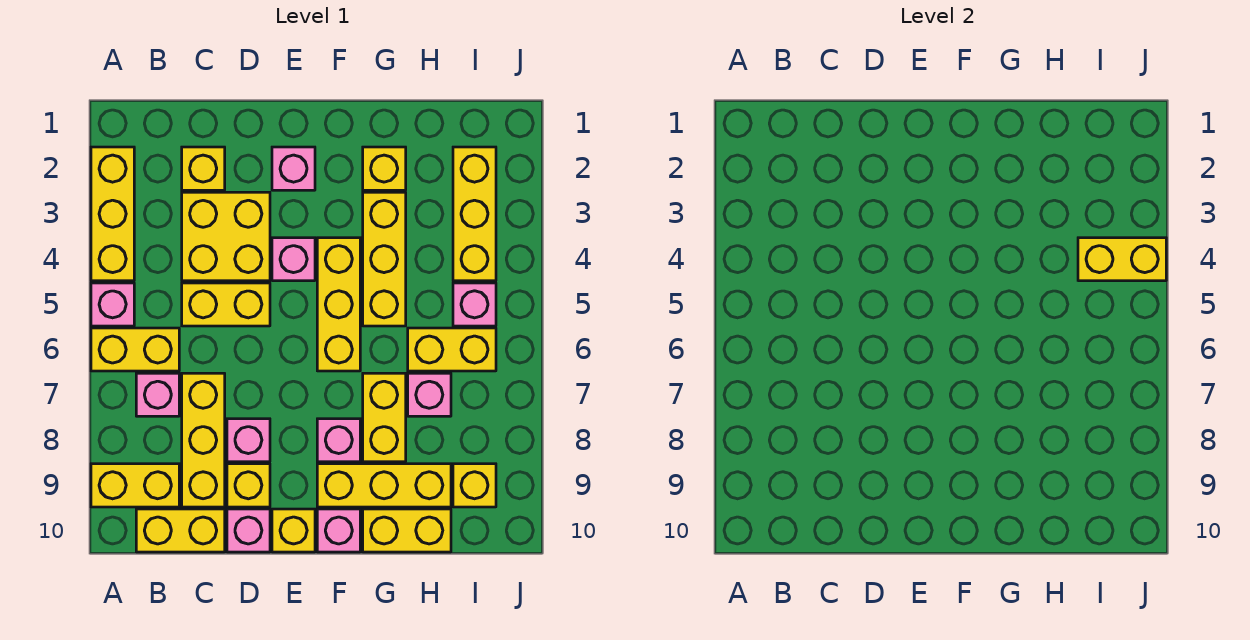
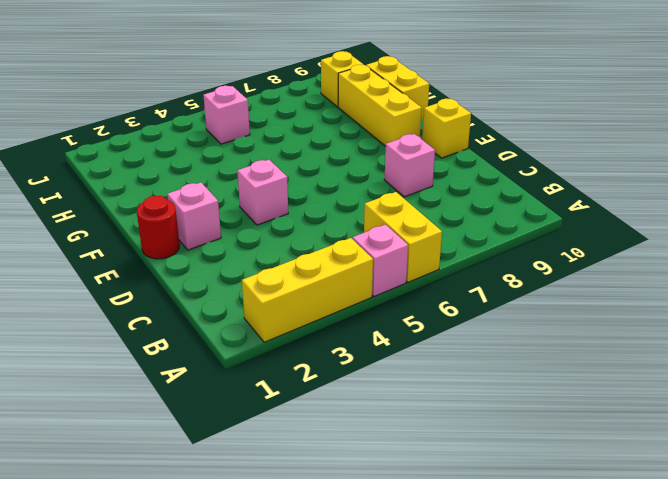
red 1x1 round brick [137,196,180,259] -> none
none -> yellow 1x2 brick [91,464,179,507]
none -> pink 1x1 brick [136,373,179,416]
none -> yellow 1x2 brick [136,509,225,552]
none -> yellow 1x1 brick [182,147,225,190]

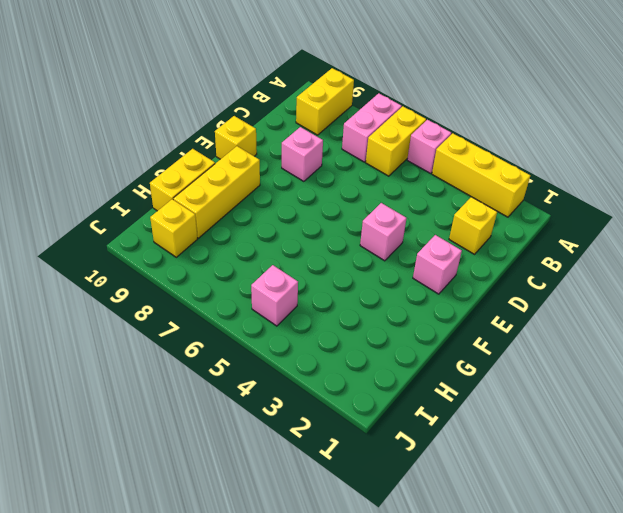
pink 1x2 brick [342,93,402,162] -> pink 1x1 brick [136,373,179,416]
none -> yellow 1x2 brick [136,509,225,552]
none -> yellow 2x2 brick [182,192,270,281]
none -> yellow 1x2 brick [182,283,270,326]
none -> yellow 1x3 brick [182,373,225,507]

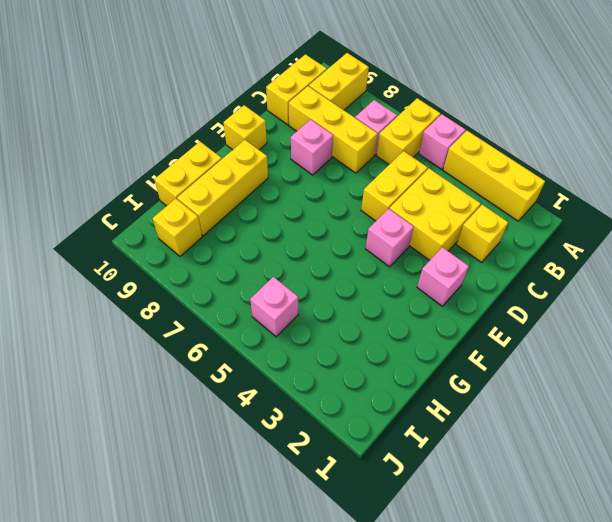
none -> yellow 1x1 brick [227,464,270,507]
none -> pink 1x1 brick [227,509,270,552]
none -> yellow 1x3 brick [317,238,360,371]
none -> pink 1x1 brick [317,419,360,462]

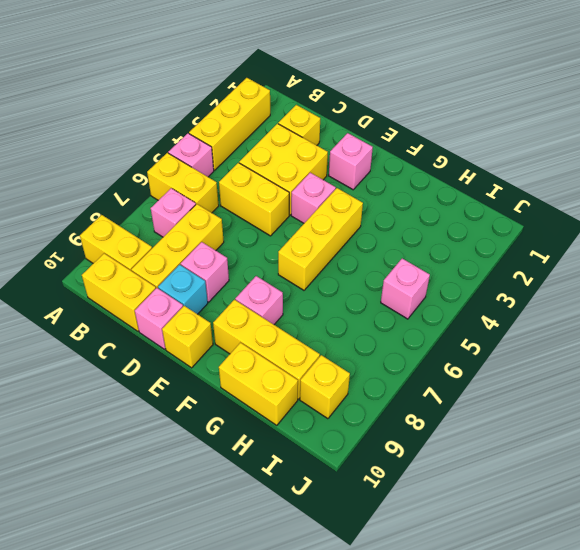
cyan 1x1 brick [158,265,208,314] -> yellow 1x1 brick [227,464,270,507]
none -> pink 1x1 brick [317,509,360,552]
none -> yellow 1x1 brick [363,147,406,190]
none -> yellow 1x3 brick [363,192,406,326]
none -> yellow 1x2 brick [363,373,406,462]

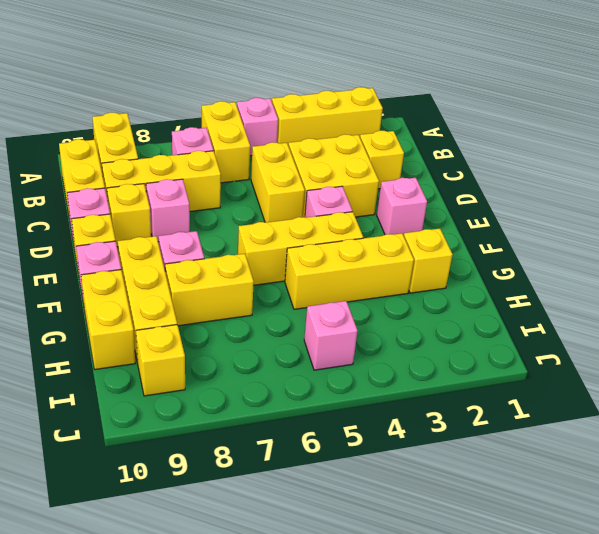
none -> yellow 1x2 brick [408,328,496,371]
none -> pink 1x1 brick [408,373,451,416]
none -> yellow 1x3 brick [453,147,496,281]
none -> yellow 1x2 brick [1078,238,1166,281]

